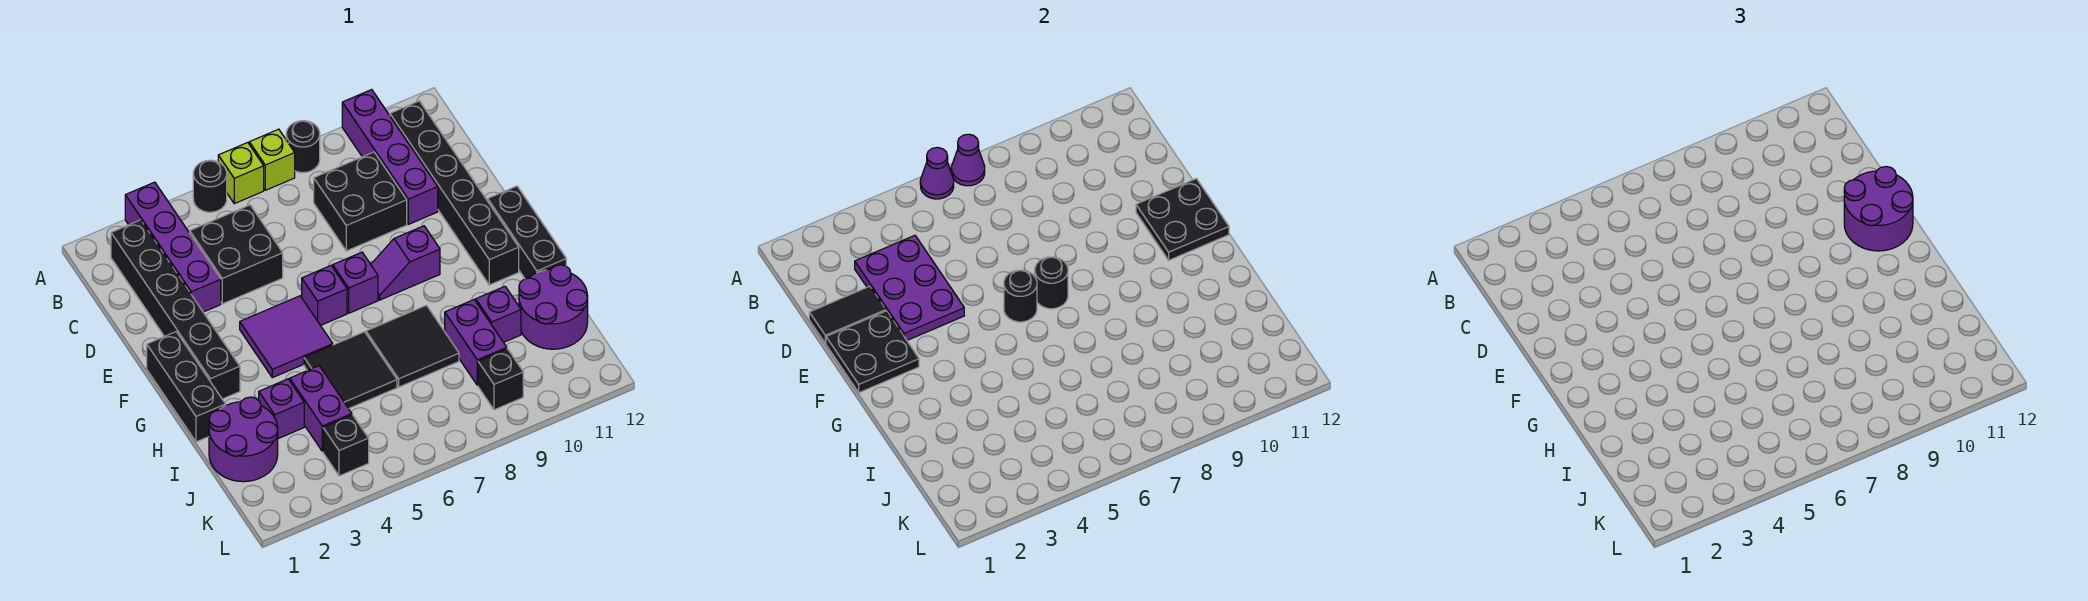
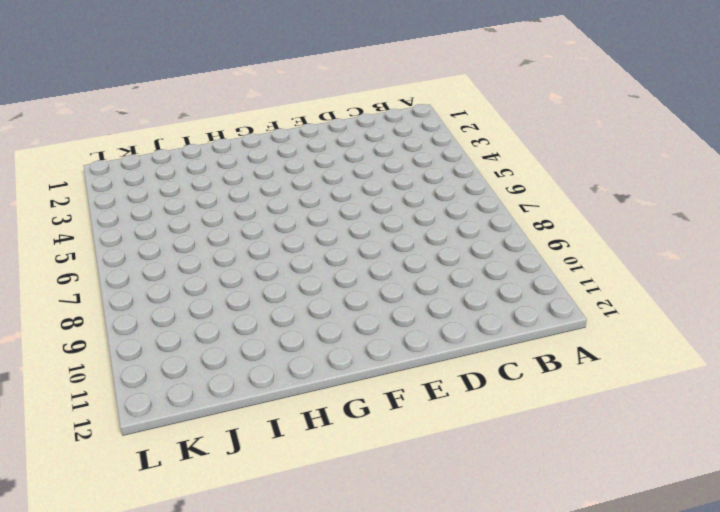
none -> purple 1x4 brick [125,182,221,312]
none -> black 1x1 round brick [193,160,227,212]
none -> lime 1x1 brick [218,143,264,204]
none -> lime 1x1 brick [249,129,295,190]

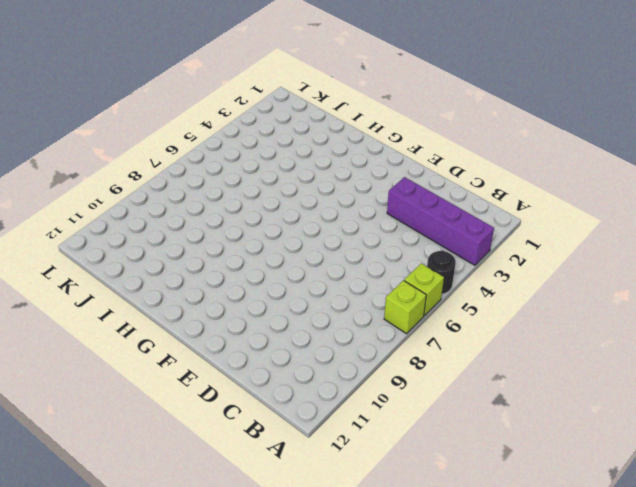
none -> black 1x1 round brick [286,121,320,173]
none -> purple 1x4 brick [342,90,438,224]
none -> black 1x6 brick [111,220,240,399]
none -> black 1x6 brick [390,101,519,285]

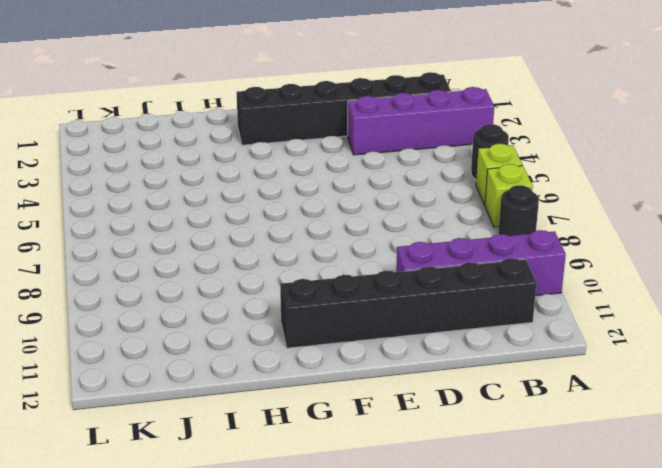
none -> black 2x2 brick [190,205,283,304]
none -> black 2x2 brick [314,152,407,251]
none -> black 1x3 brick [147,332,226,442]
none -> purple 2x2 tile [240,296,333,378]

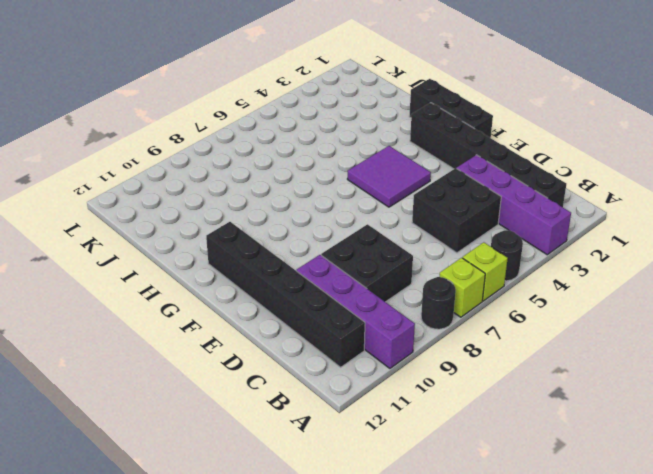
none -> purple 1x1 brick [302,266,347,325]
none -> purple 1x1 brick [333,252,378,313]
none -> purple 1x2 slope [371,226,440,300]
none -> black 1x3 brick [488,186,566,279]

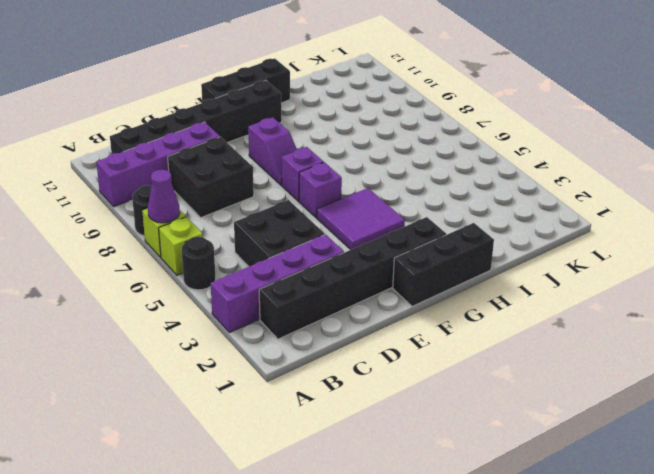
none -> black 2x2 tile [304,332,397,409]
none -> black 2x2 tile [366,305,459,387]
none -> purple 2x2 round brick [209,397,278,482]
none -> purple 1x1 brick [259,379,304,439]

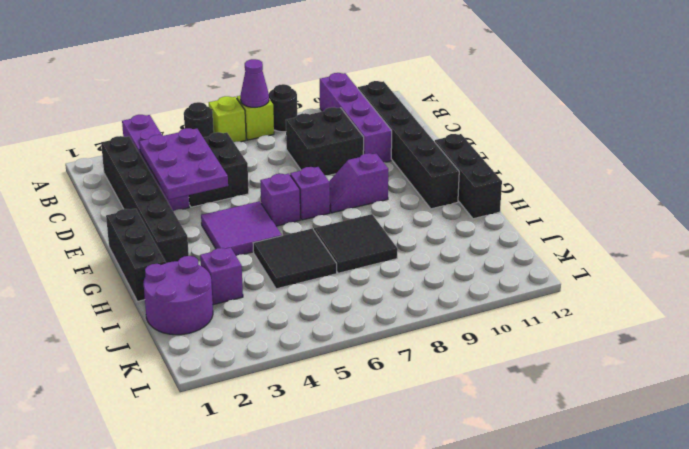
none -> purple 1x2 brick [290,366,352,451]
none -> purple 1x2 brick [445,300,507,385]
none -> purple 1x1 brick [476,286,521,342]
none -> purple 2x2 round brick [519,265,588,349]

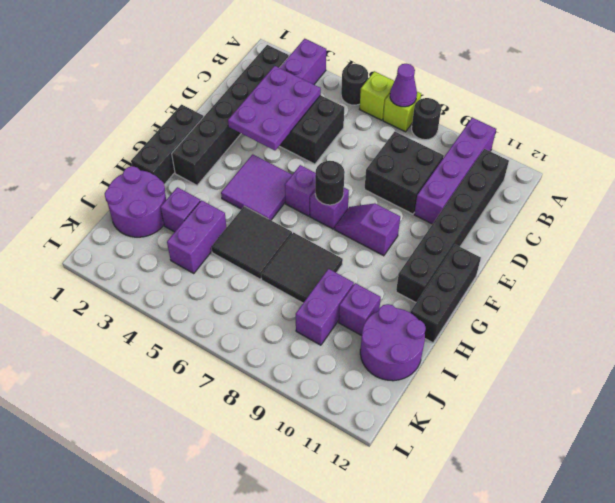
none -> black 1x1 brick [323,415,369,476]
none -> black 1x1 brick [478,349,523,410]
none -> purple 1x1 cone [920,147,954,199]
none -> black 1x2 tile [809,286,886,344]

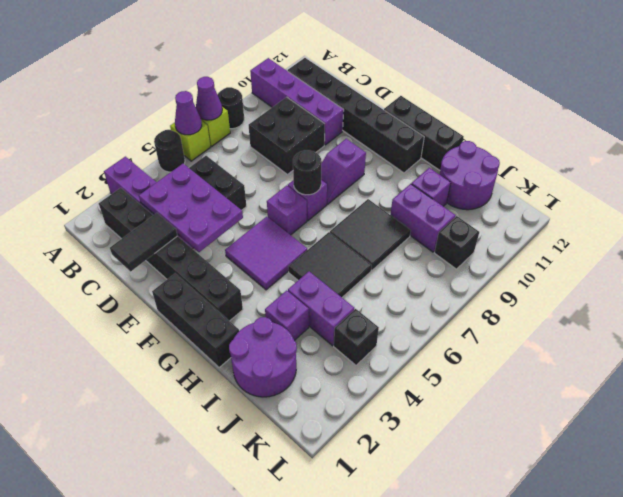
none -> black 2x2 plate [826,311,919,393]
none -> black 2x2 plate [1136,179,1229,260]
none -> black 1x1 round brick [1004,270,1037,322]
none -> purple 2x2 round brick [1844,167,1913,251]

